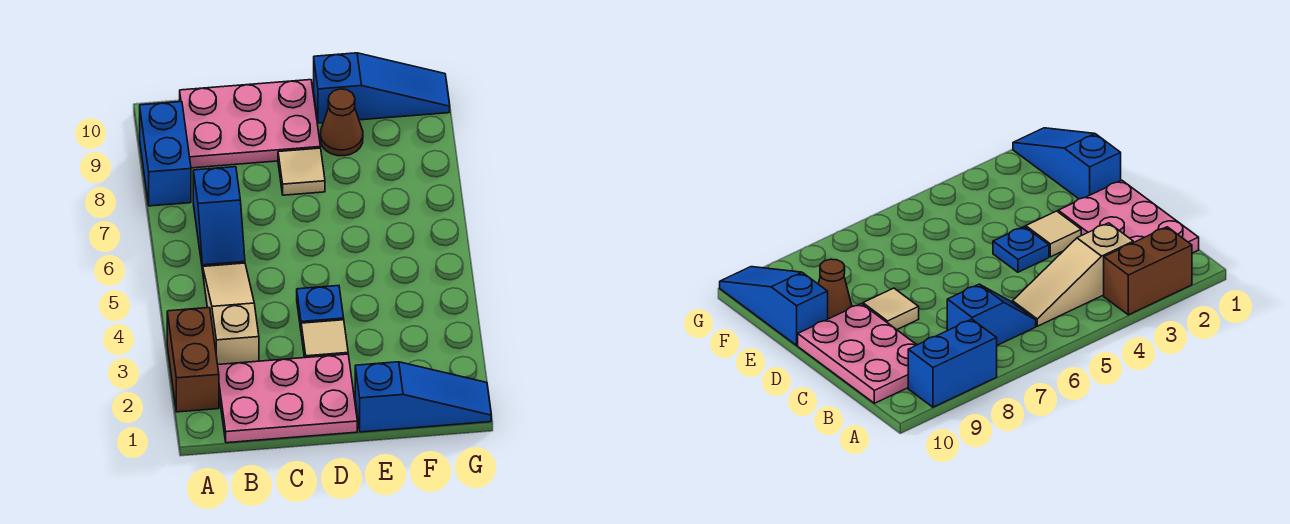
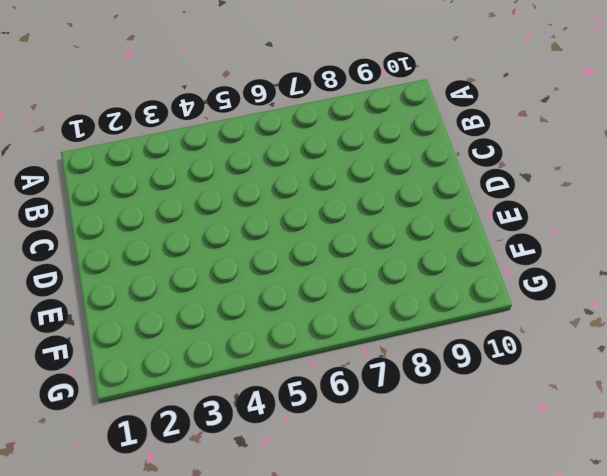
none -> brown 1x2 brick [167,308,219,412]
none -> blue 1x2 brick [140,102,191,206]
none -> pink 2x3 plate [218,354,357,443]

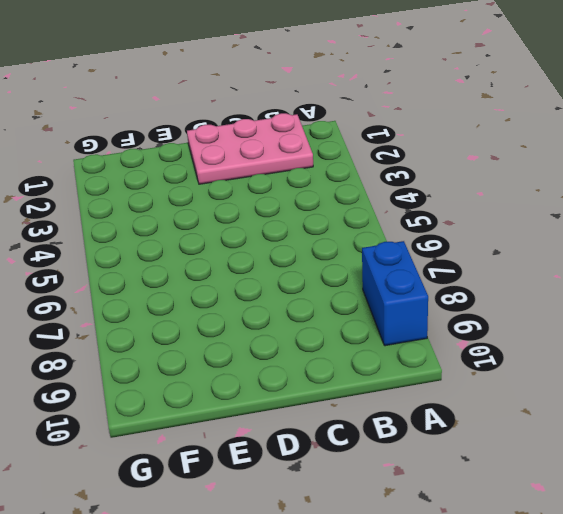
none -> brown 1x2 brick [167,308,219,412]
none -> tan 1x3 slope [203,263,259,364]
none -> blue 1x2 slope [193,167,245,271]

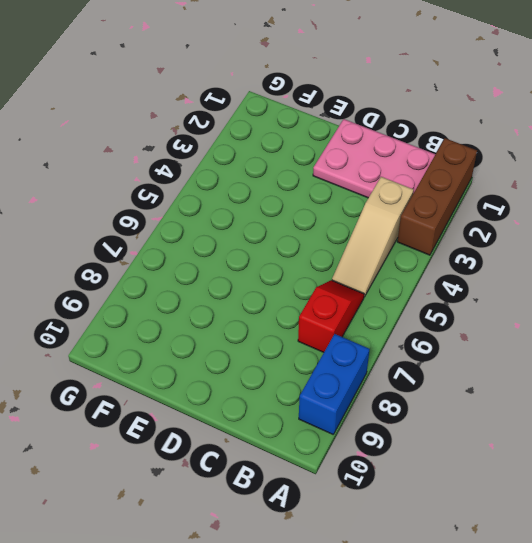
brown 1x3 brick [397,138,477,255] -> brown 1x2 brick [167,308,219,412]
red 1x2 slope [298,280,364,352] -> blue 1x2 slope [193,167,245,271]
none -> pink 2x3 plate [180,80,320,168]
none -> tan 1x1 tile [301,320,348,358]
none -> blue 1x1 plate [297,286,344,328]

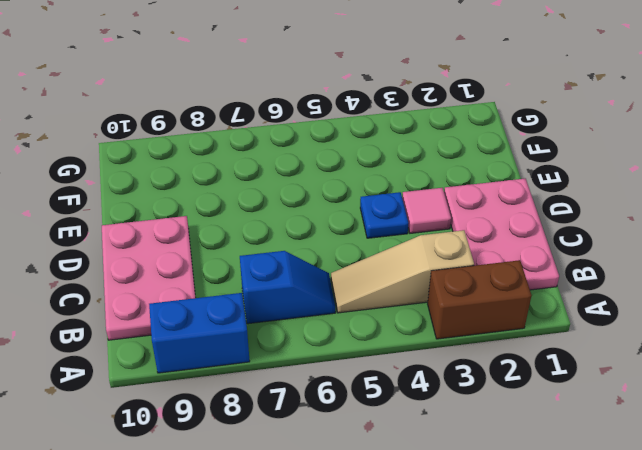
pink 1x1 tile [402,188,451,233] -> tan 1x1 tile [301,320,348,358]
none -> tan 1x1 tile [278,148,325,195]
none -> blue 1x3 slope [355,362,491,432]
none -> brown 1x1 cone [320,89,363,156]

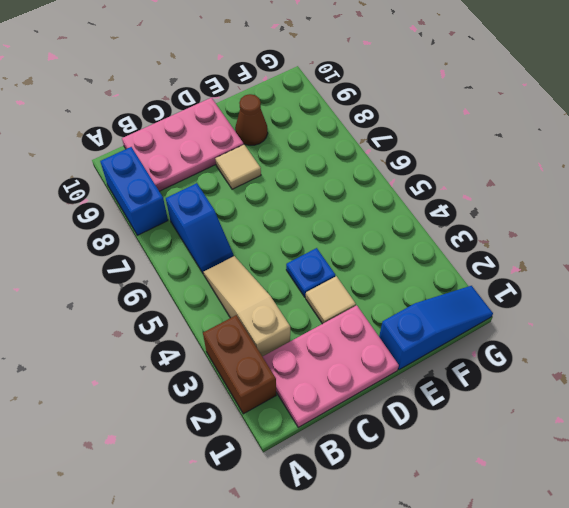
none -> blue 1x3 slope [314,53,450,123]

